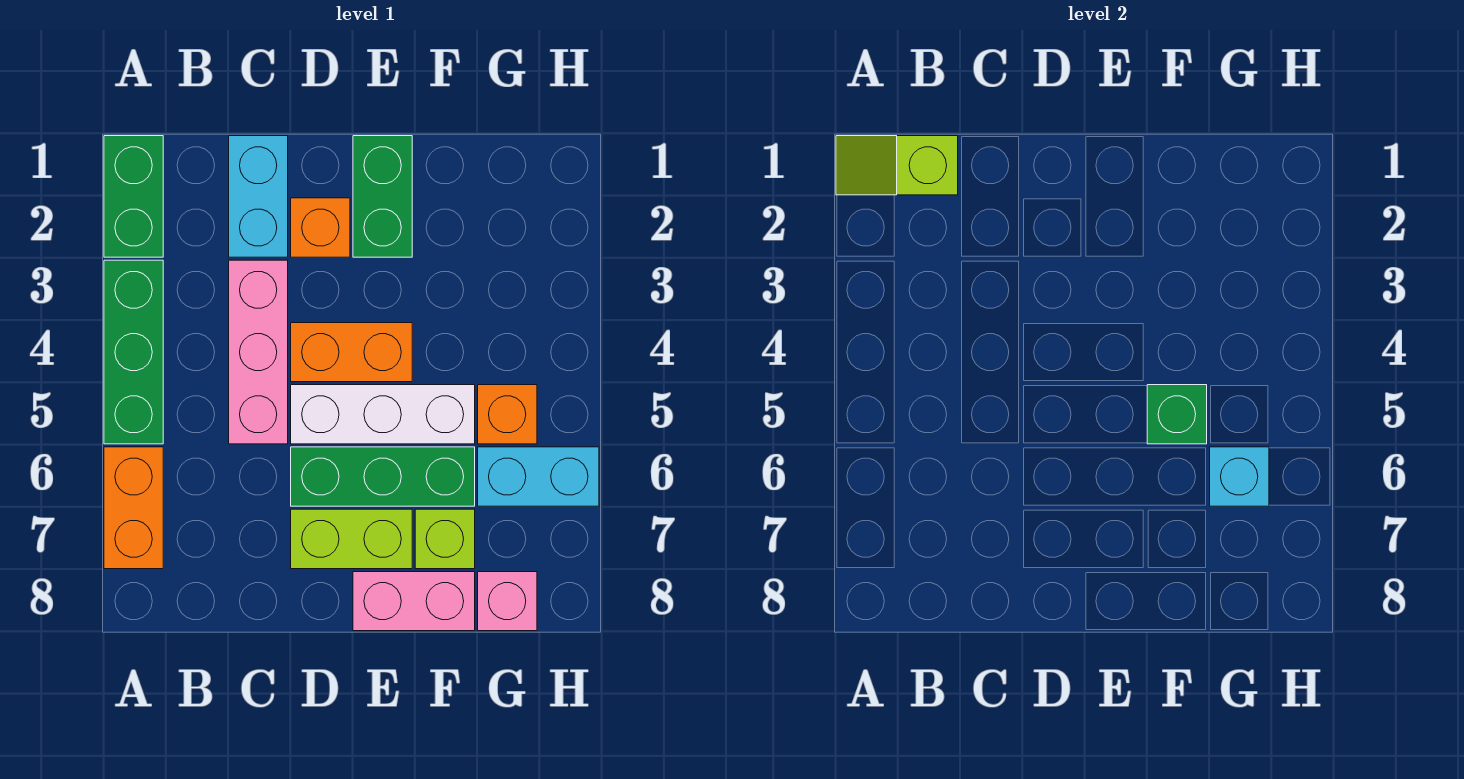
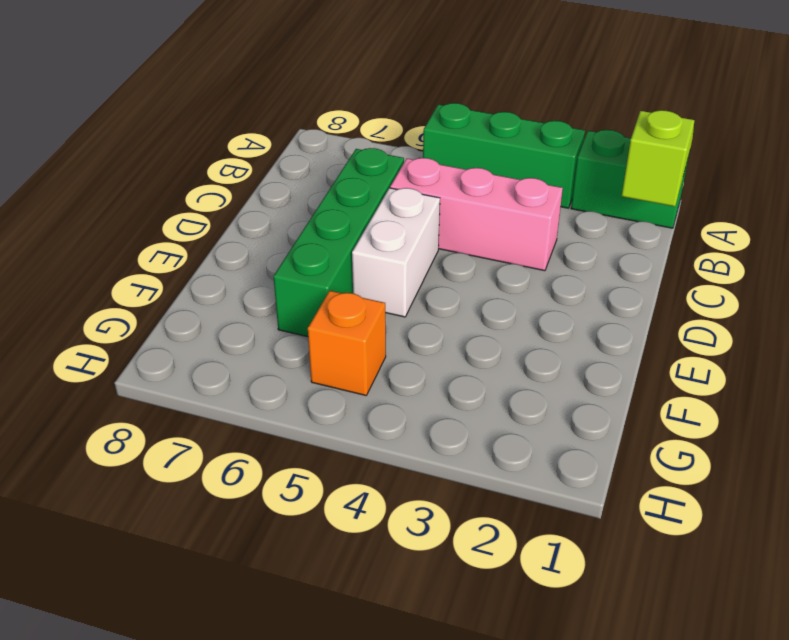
green 1x4 brick [273,148,404,337] -> green 1x3 brick [291,447,475,506]
white 1x2 brick [352,188,440,317] -> white 1x3 brick [291,385,475,444]
none -> orange 1x2 brick [104,447,163,569]
none -> cyan 1x2 brick [229,136,288,257]
none -> orange 1x1 brick [291,198,350,257]

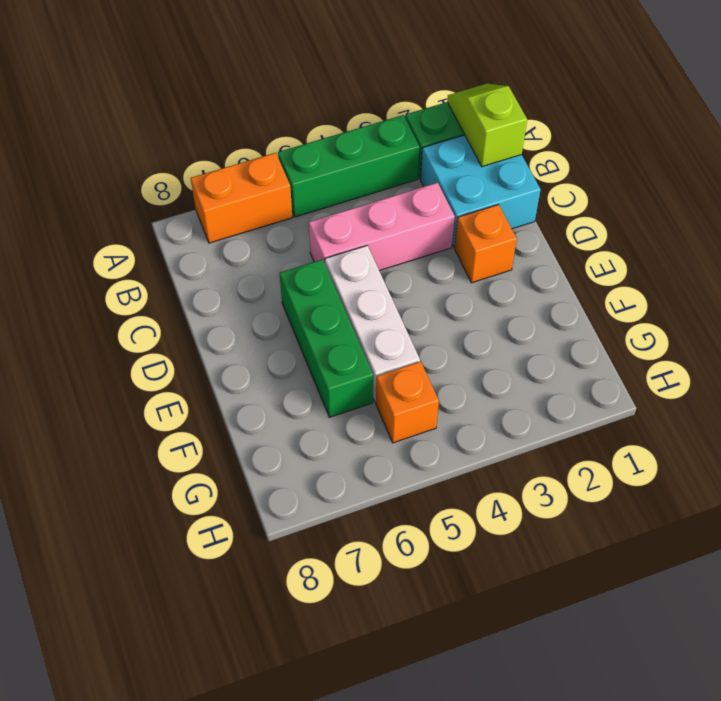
cyan 2x2 brick [420,135,541,247] -> cyan 1x2 brick [229,136,288,257]
none -> orange 1x2 brick [291,323,412,382]
none -> lime 1x2 brick [291,509,412,569]
none -> green 1x2 brick [353,136,412,257]

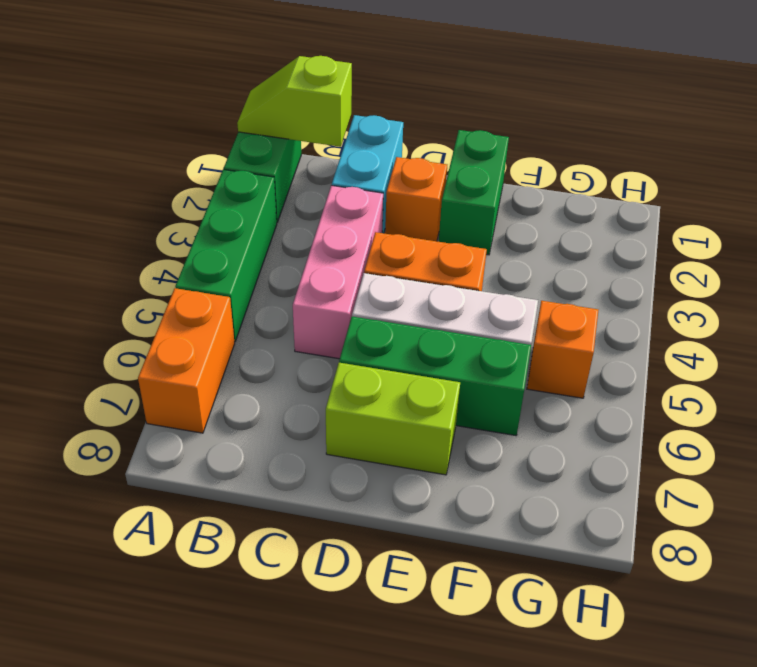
none -> pink 1x2 brick [353,572,475,631]
none -> lime 1x1 brick [415,509,475,569]
none -> cyan 1x2 brick [478,447,599,506]

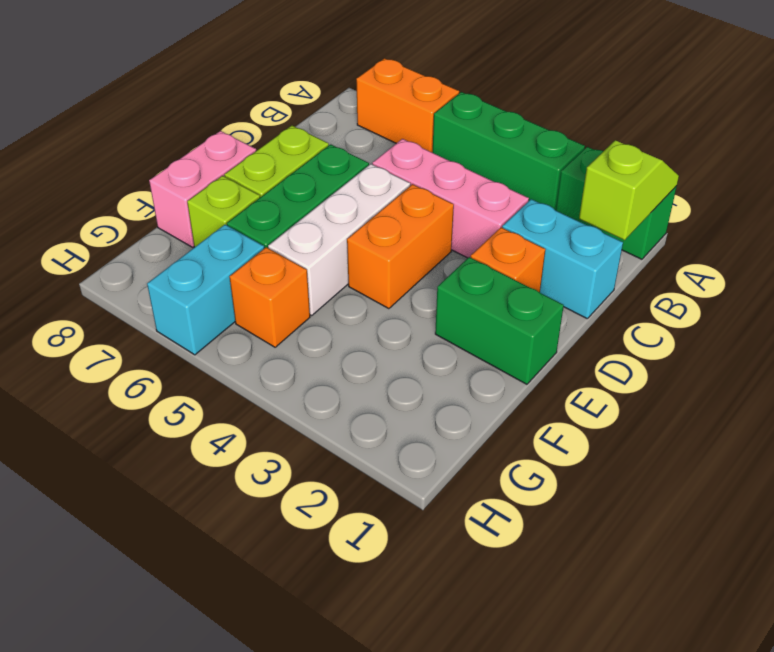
none -> pink 1x1 brick [478,572,537,631]
none -> green 1x1 brick [1147,385,1207,444]
none -> cyan 1x1 brick [1210,447,1269,506]

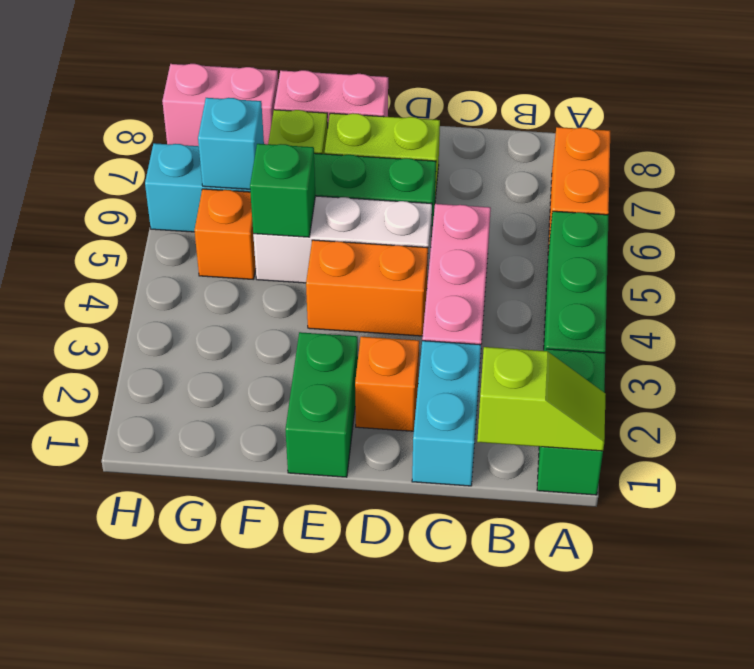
pink 1x2 brick [162,64,278,146] -> pink 1x1 brick [478,572,537,631]

